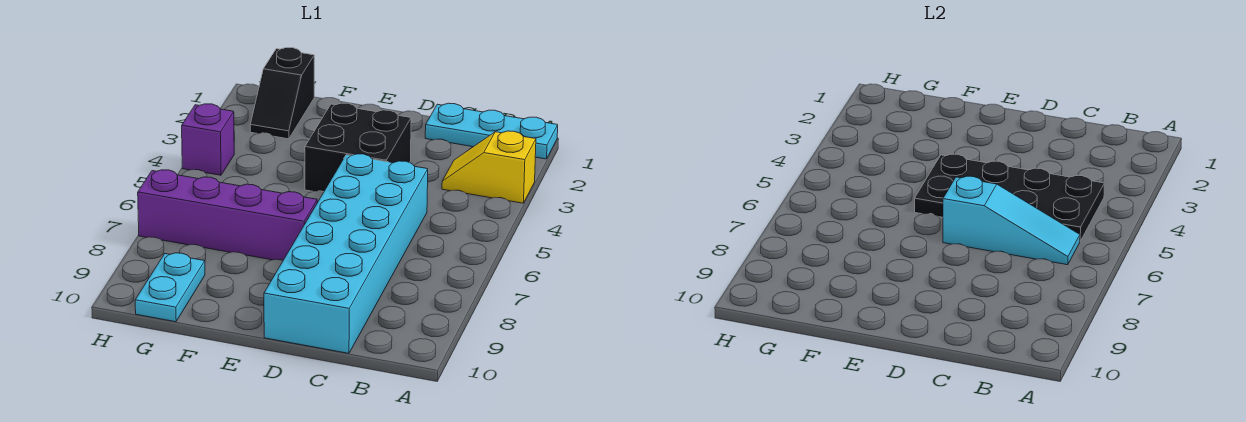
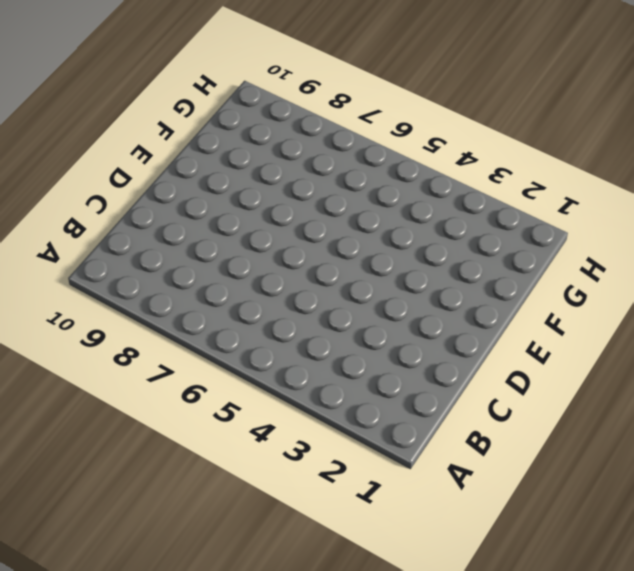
none -> cyan 1x3 plate [425,103,558,159]
none -> yellow 1x2 slope [442,131,536,203]

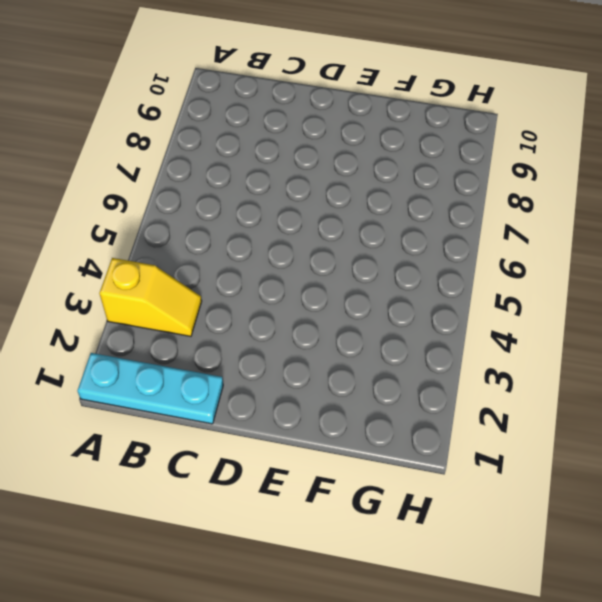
none -> cyan 2x6 brick [264,154,428,353]
none -> black 2x2 brick [305,103,411,192]

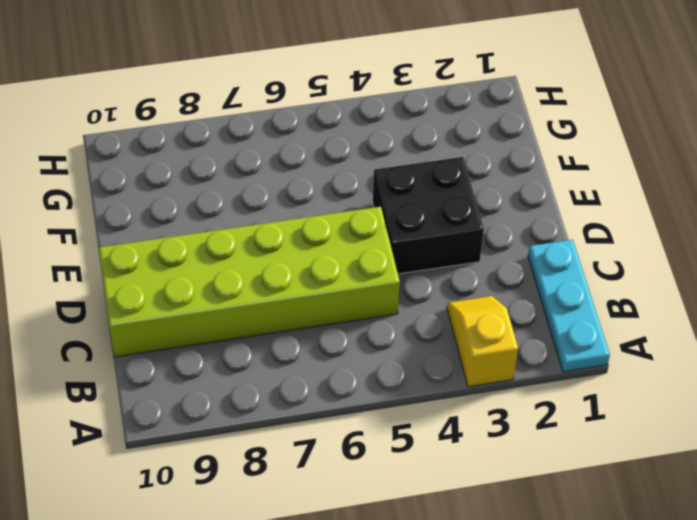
lime 2x6 brick [98,207,400,357] -> cyan 2x6 brick [264,154,428,353]
none -> purple 1x4 brick [138,170,317,260]
none -> black 1x2 slope [250,48,314,139]

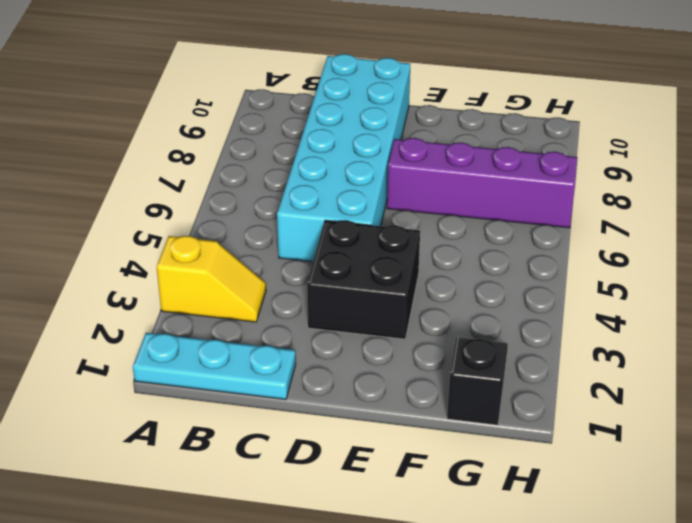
none -> cyan 1x2 plate [135,253,205,322]
none -> purple 1x1 brick [182,104,234,175]

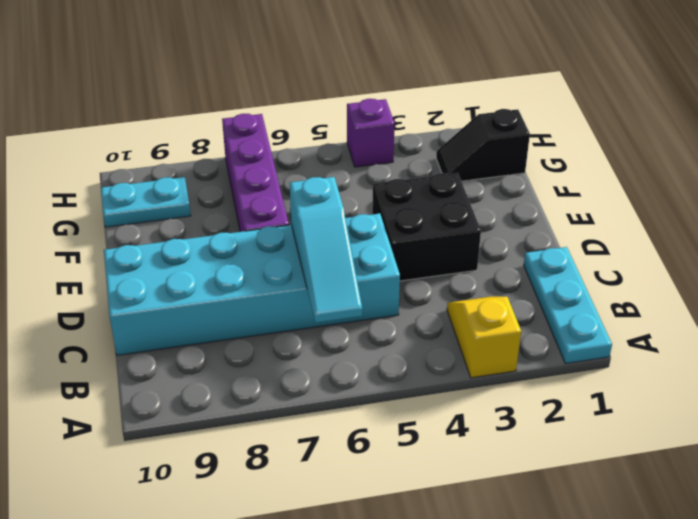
none -> black 2x4 plate [915,154,1104,241]

